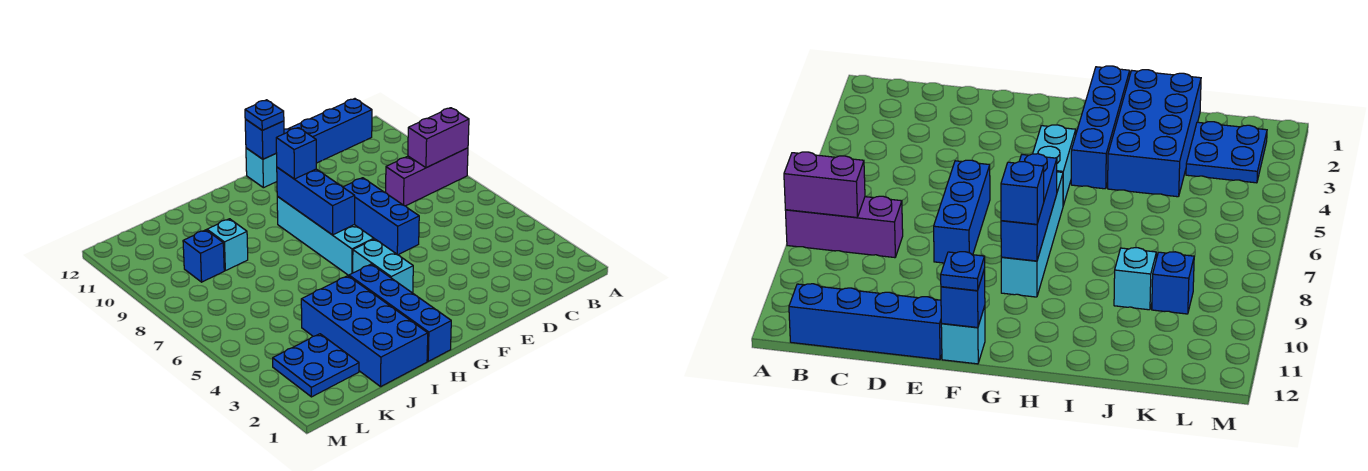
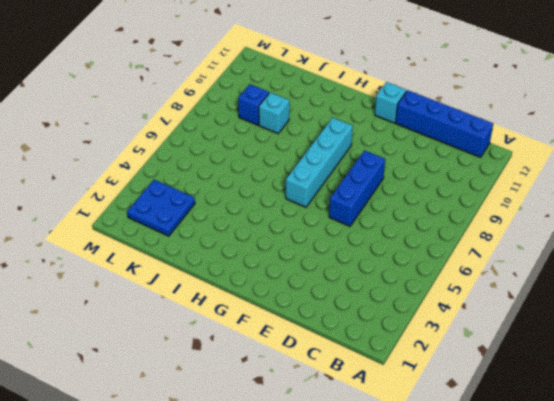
none -> purple 1x3 brick [386,148,468,206]
none -> cyan 1x2 brick [353,239,413,293]
none -> blue 1x4 brick [349,264,451,361]

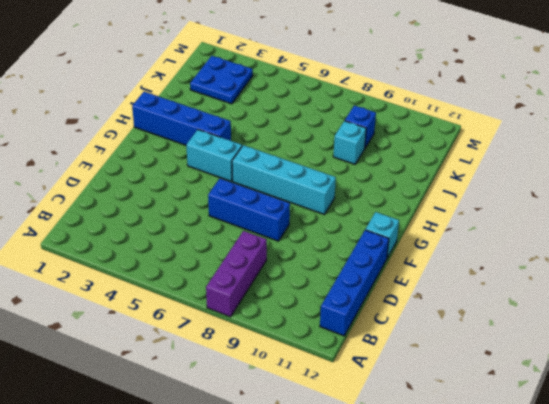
none -> blue 2x4 brick [301,276,428,387]
none -> purple 1x2 brick [408,108,469,168]
none -> blue 1x1 brick [245,119,284,159]

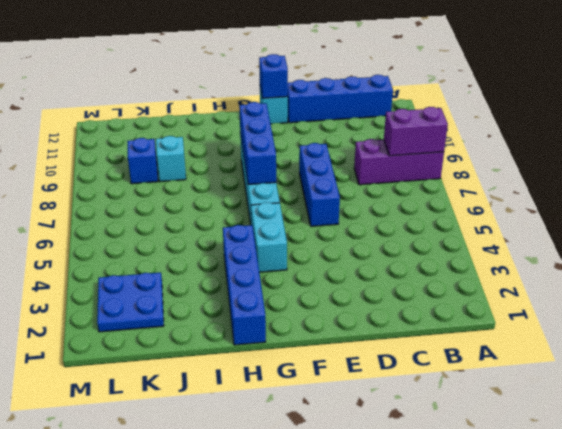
none -> blue 2x4 brick [301,276,428,387]
none -> blue 1x1 plate [245,100,284,130]
none -> blue 1x1 brick [276,128,316,179]

